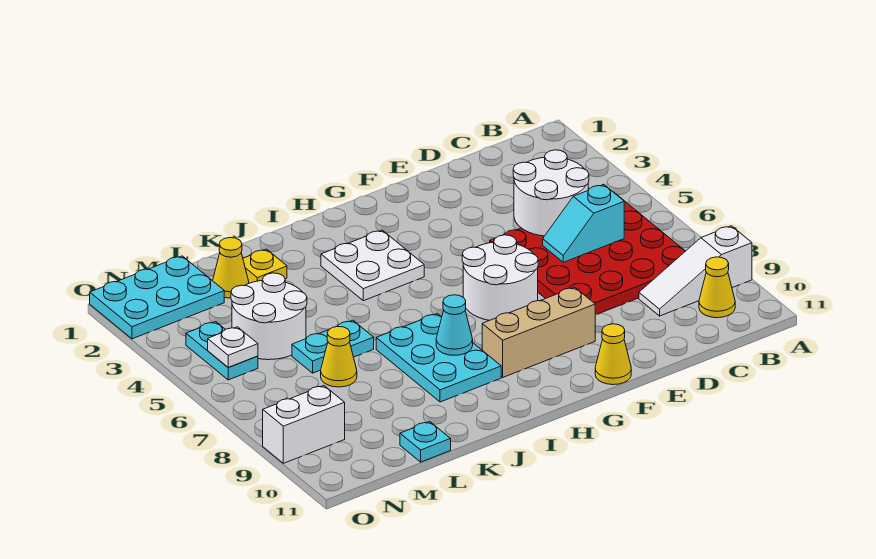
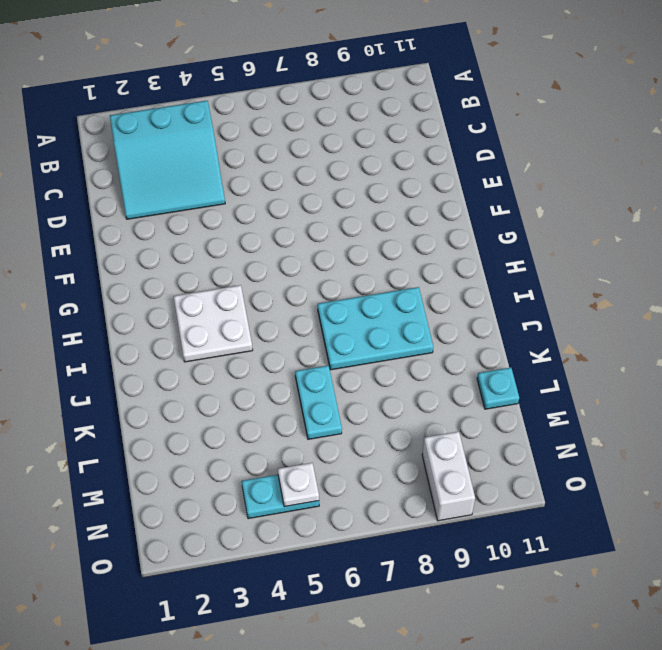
cyan 3x3 slope [110,101,225,219] -> none
none -> white 1x3 slope [639,226,752,316]
none -> red 4x4 plate [490,194,685,315]
none -> yellow 1x1 cone [699,257,735,318]

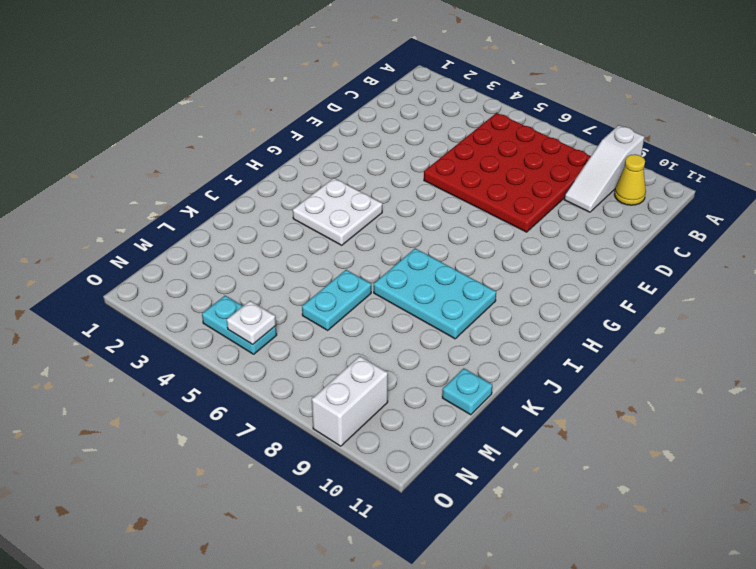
none -> white 2x2 round brick [462,235,538,320]
none -> tan 1x3 brick [482,287,595,377]
none -> yellow 1x1 cone [595,324,631,385]

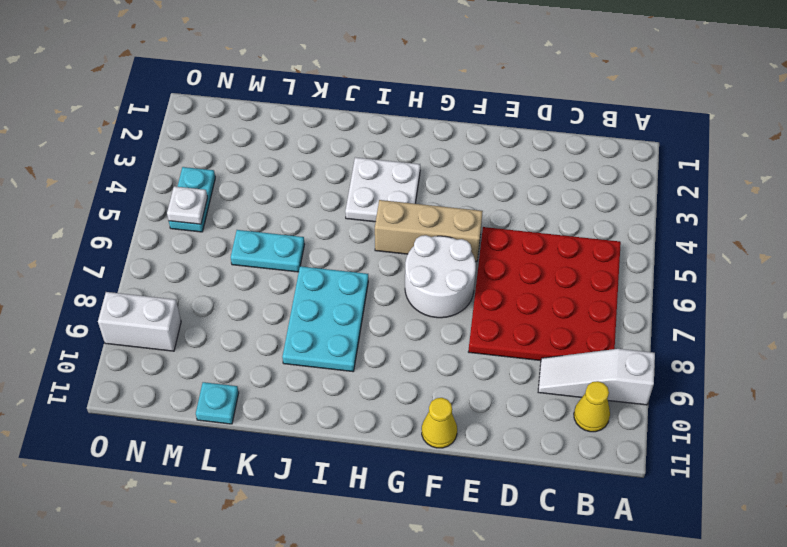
tan 1x3 brick [375,200,483,262] -> tan 1x3 brick moved to [482,287,595,377]
none -> yellow 1x1 plate [243,249,287,283]
none -> yellow 1x1 cone [213,238,249,298]
none -> white 2x2 round brick [231,273,307,360]

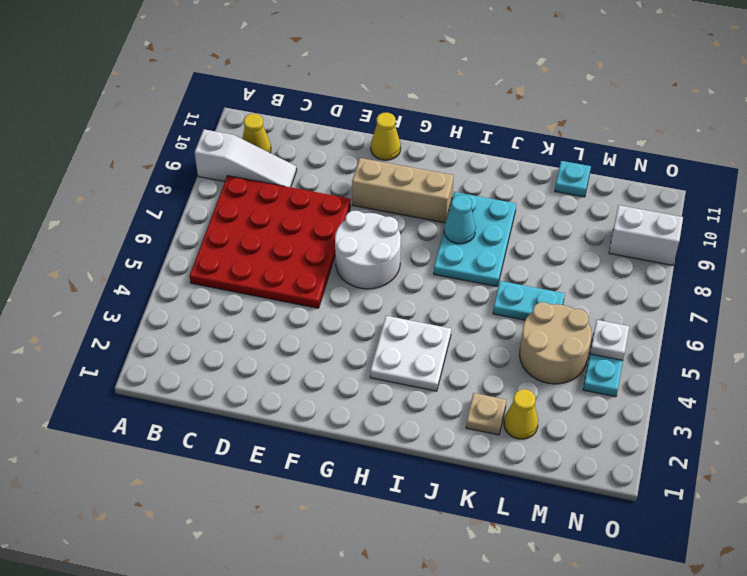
tan 1x1 plate [466,393,506,435] -> yellow 1x1 plate [243,249,287,283]
tan 2x2 round brick [520,302,592,384] -> white 2x2 round brick [231,273,307,360]
none -> yellow 1x1 cone [321,326,357,387]
none -> cyan 2x3 plate [90,256,224,339]
none -> white 2x2 round brick [513,150,589,236]

